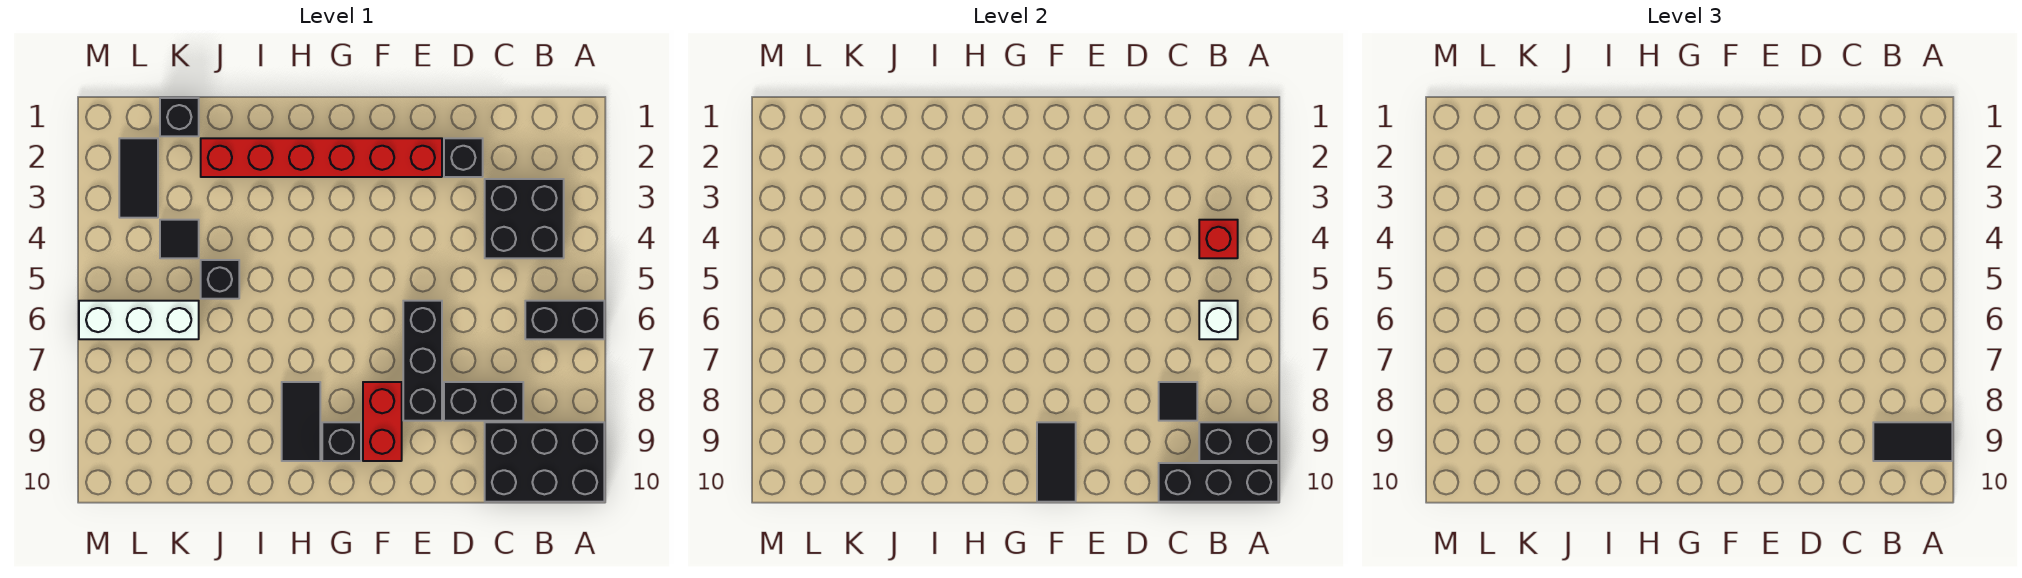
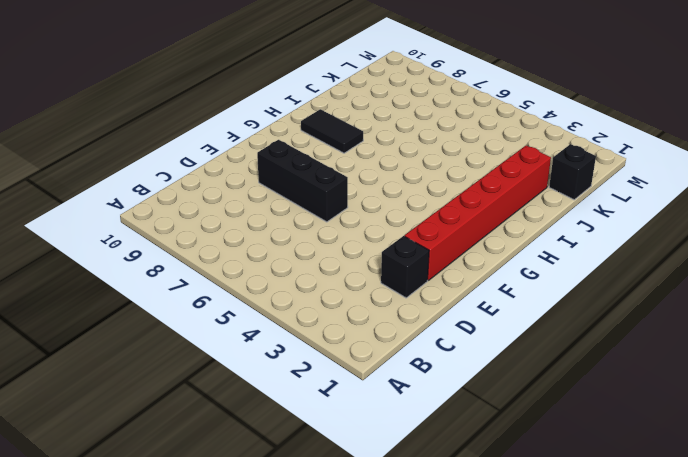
none -> black 1x2 brick [525,301,604,339]
none -> black 2x3 brick [485,422,604,502]
none -> black 2x2 brick [485,179,564,258]

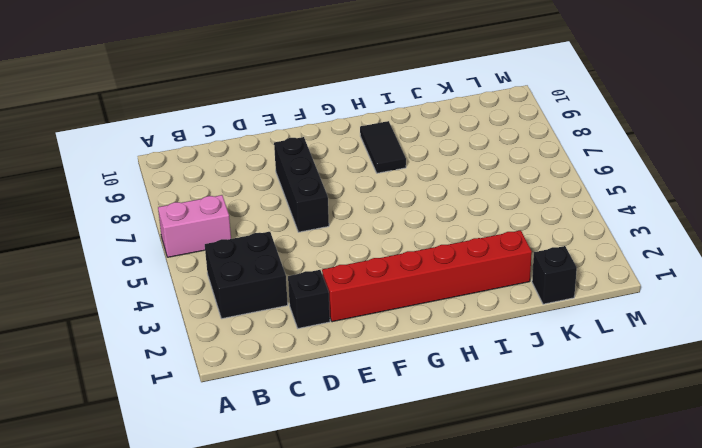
pink 1x2 brick [158,195,231,257] -> black 1x2 brick [525,301,604,339]
none -> black 2x3 brick [485,422,604,502]
none -> black 1x2 brick [444,382,523,421]
none -> red 1x2 brick [363,382,402,461]

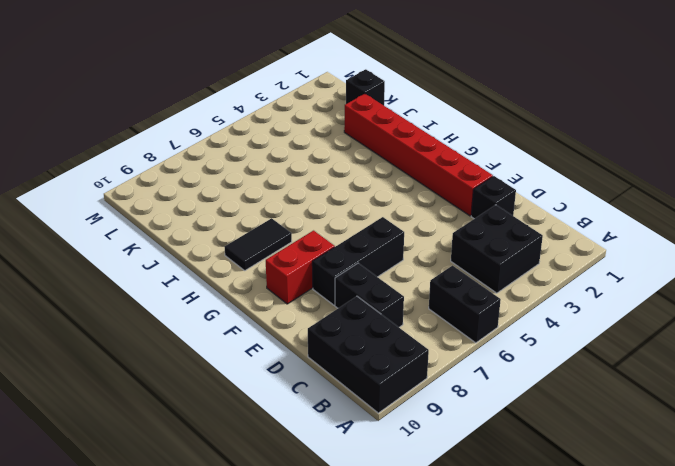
none -> black 1x1 brick [322,422,361,461]
none -> black 1x1 brick [201,260,239,299]
none -> black 1x1 tile [160,220,199,258]

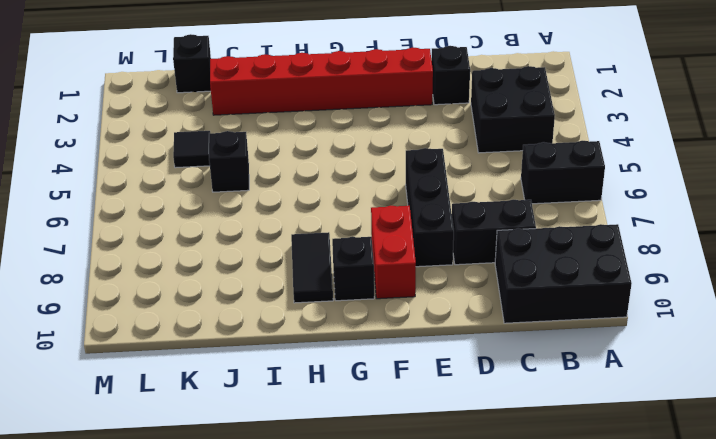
none -> white 1x3 brick [79,301,199,339]
none -> black 1x2 tile [119,138,158,218]
none -> black 1x2 brick [1199,422,1278,461]

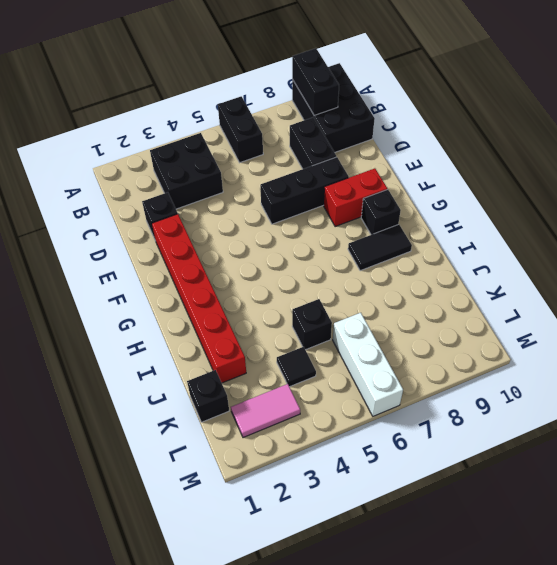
pink 1x2 tile [231,384,300,438] -> black 1x2 tile [119,138,158,218]
none -> black 1x3 brick [1159,463,1278,502]
none -> red 1x1 brick [1199,220,1238,258]
none -> white 1x1 brick [1199,301,1238,339]

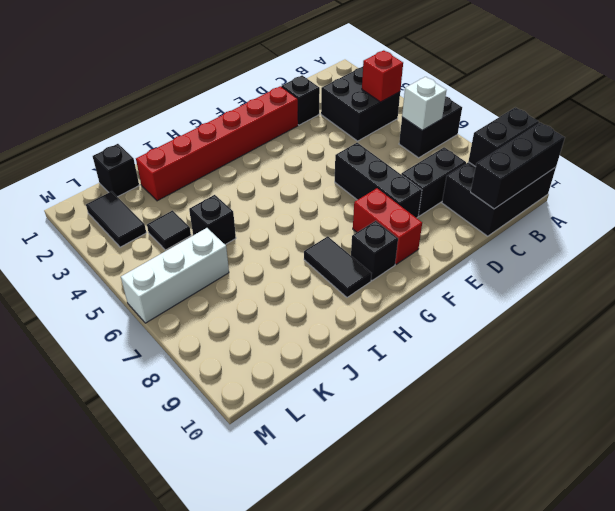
none -> black 1x1 tile [1159,382,1197,421]
none -> black 1x2 tile [1037,422,1076,502]
none -> black 1x2 tile [1873,422,1952,461]

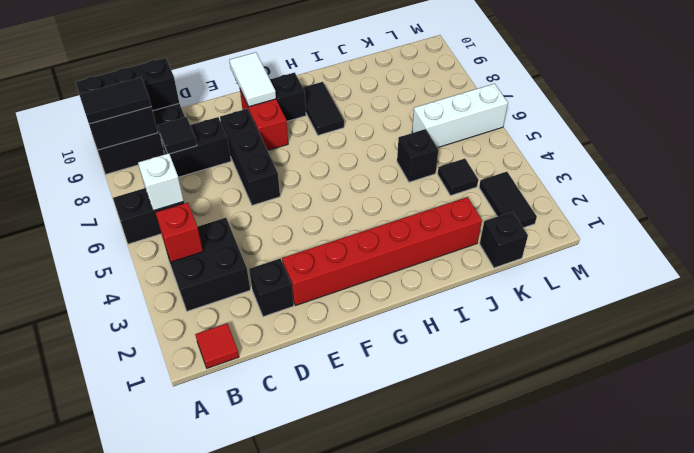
red 1x1 tile [195,323,239,368] -> none
white 1x2 tile [229,52,276,107] -> black 1x2 tile [1037,422,1076,502]

